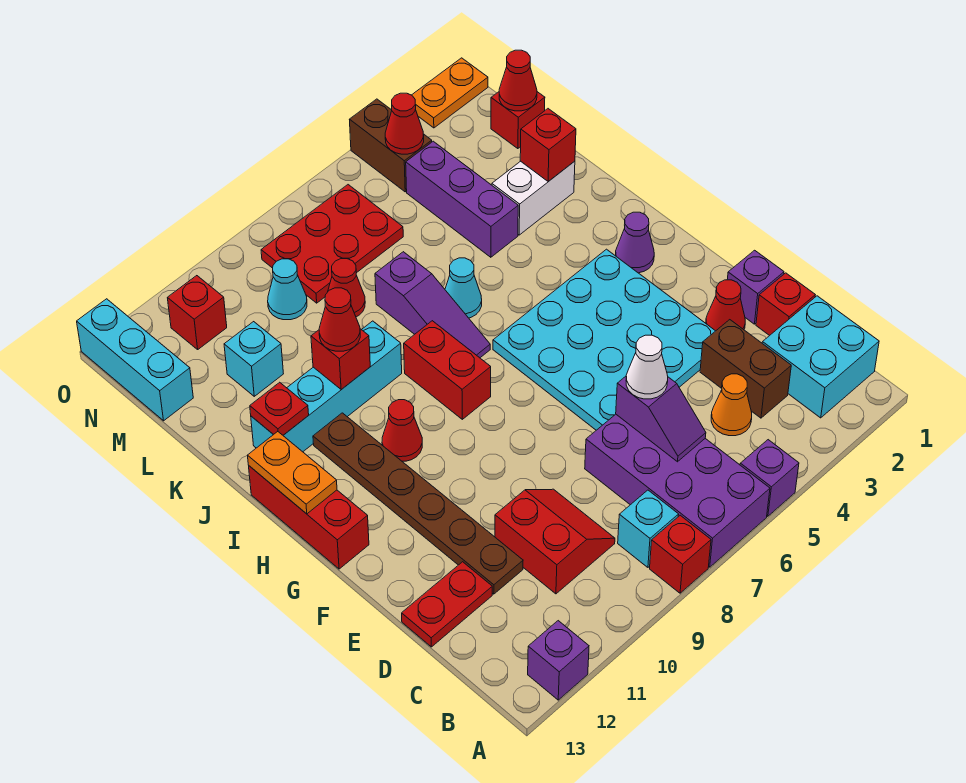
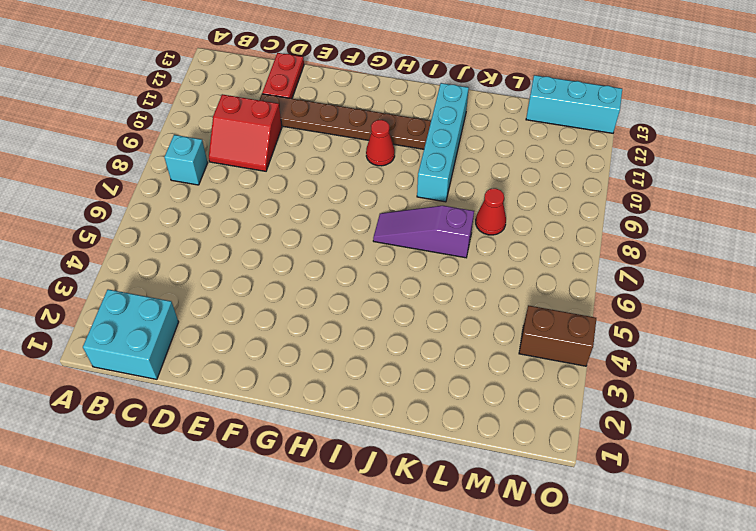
none -> purple 1x1 brick [740,440,799,516]
none -> purple 2x4 brick [585,414,770,567]
none -> red 1x1 brick [650,515,711,593]
none -> purple 1x1 brick [528,621,589,700]

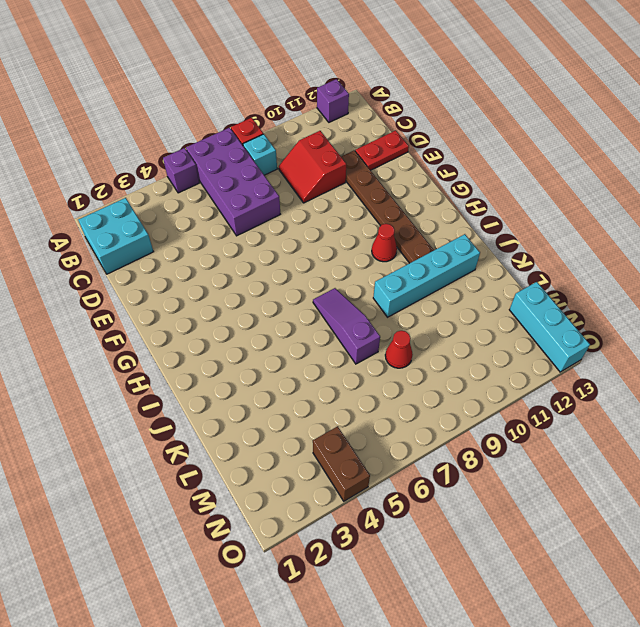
none -> brown 1x2 brick [700,320,791,418]
none -> orange 1x1 cone [711,374,752,436]
none -> red 1x1 brick [756,273,815,336]
none -> purple 1x1 brick [727,250,784,324]

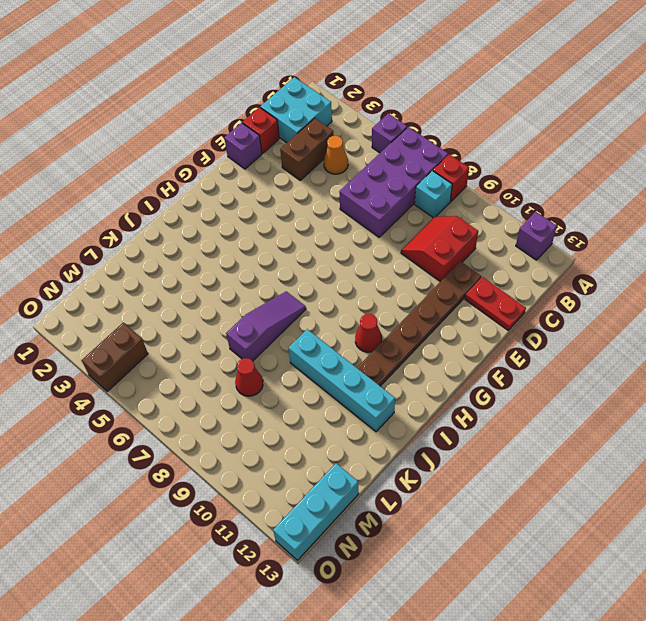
none -> red 1x1 cone [706,280,745,331]
none -> cyan 4x4 plate [493,249,715,430]
none -> red 1x3 brick [249,466,369,569]
none -> purple 1x1 cone [616,212,654,273]

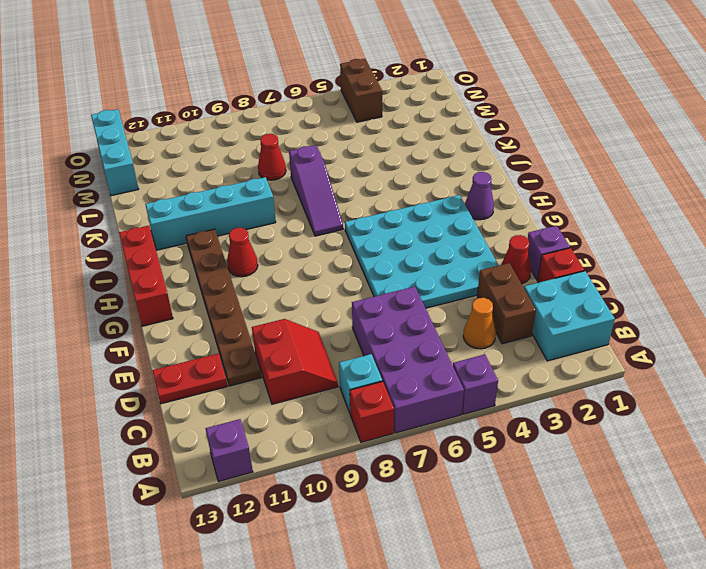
none -> red 1x2 brick [404,321,491,419]
none -> cyan 1x1 cone [445,258,482,318]
none -> white 1x2 brick [492,161,575,235]
none -> purple 1x3 brick [406,141,518,257]

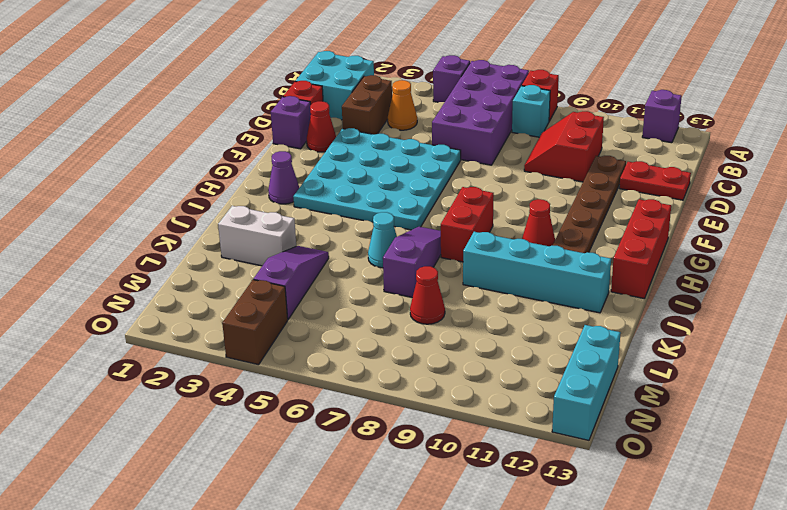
purple 1x3 slope [254,246,329,319] -> purple 1x3 brick [406,141,518,257]
none -> cyan 1x1 brick [224,322,283,396]
none -> red 1x1 brick [491,92,545,149]
none -> red 2x3 plate [261,185,403,303]
none -> cyan 1x1 cone [268,259,307,320]

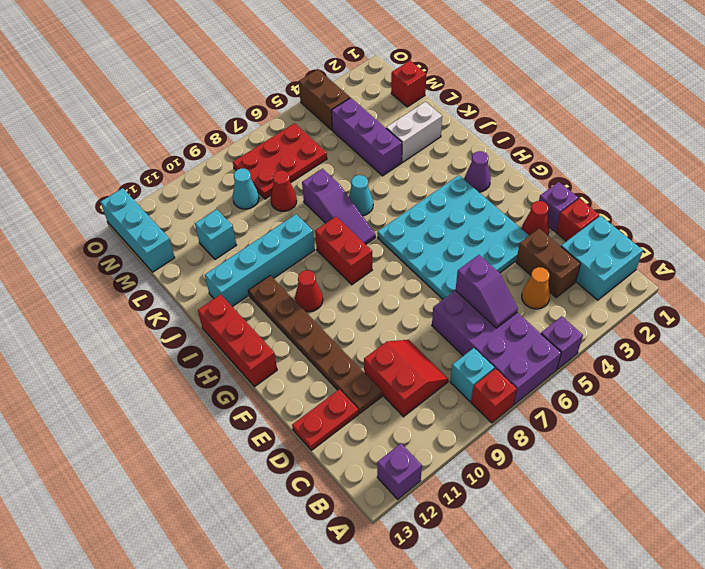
none -> red 1x1 brick [168,276,227,349]
none -> orange 1x2 plate [412,58,488,128]
none -> orange 1x2 plate [247,432,337,514]
none -> red 1x1 brick [311,329,370,390]

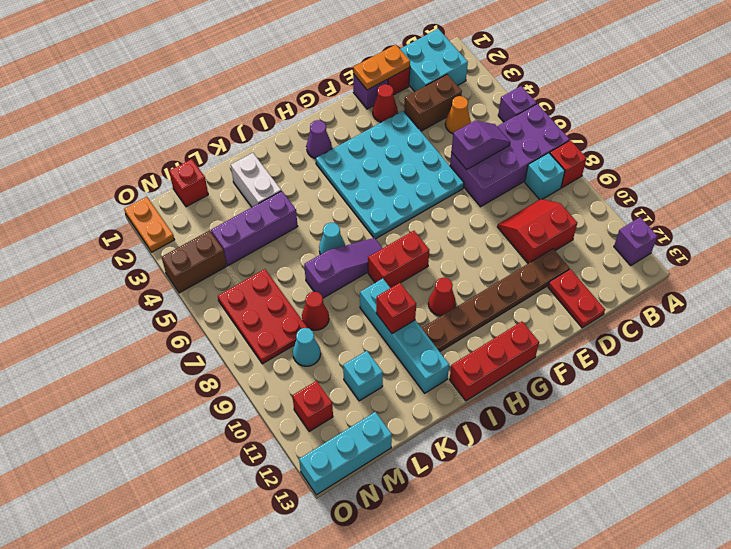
orange 1x2 plate [353,45,410,90] -> orange 1x2 plate moved to [247,432,337,514]
none -> red 1x1 plate [250,382,309,435]
none -> red 1x1 brick [520,109,576,181]
none -> red 1x1 cone [499,50,537,111]
none -> red 1x1 cone [385,93,424,154]

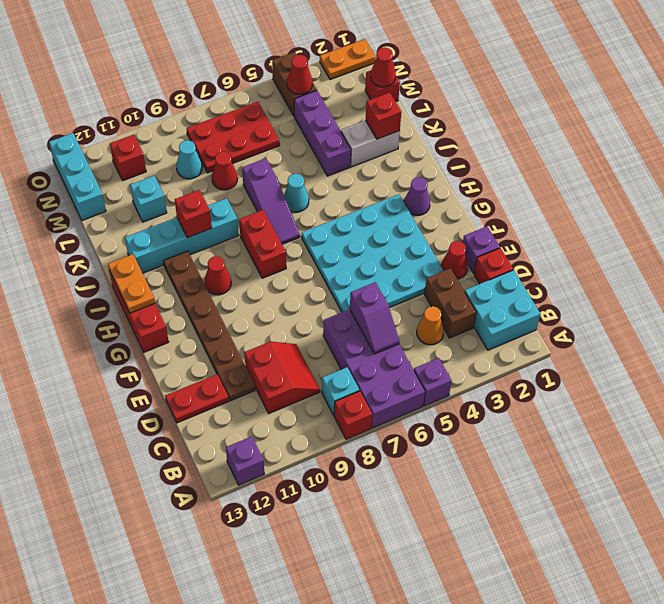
none -> red 1x1 plate [250,382,309,435]
none -> white 1x1 cone [626,335,668,399]
none -> red 1x1 cone [319,288,360,351]

